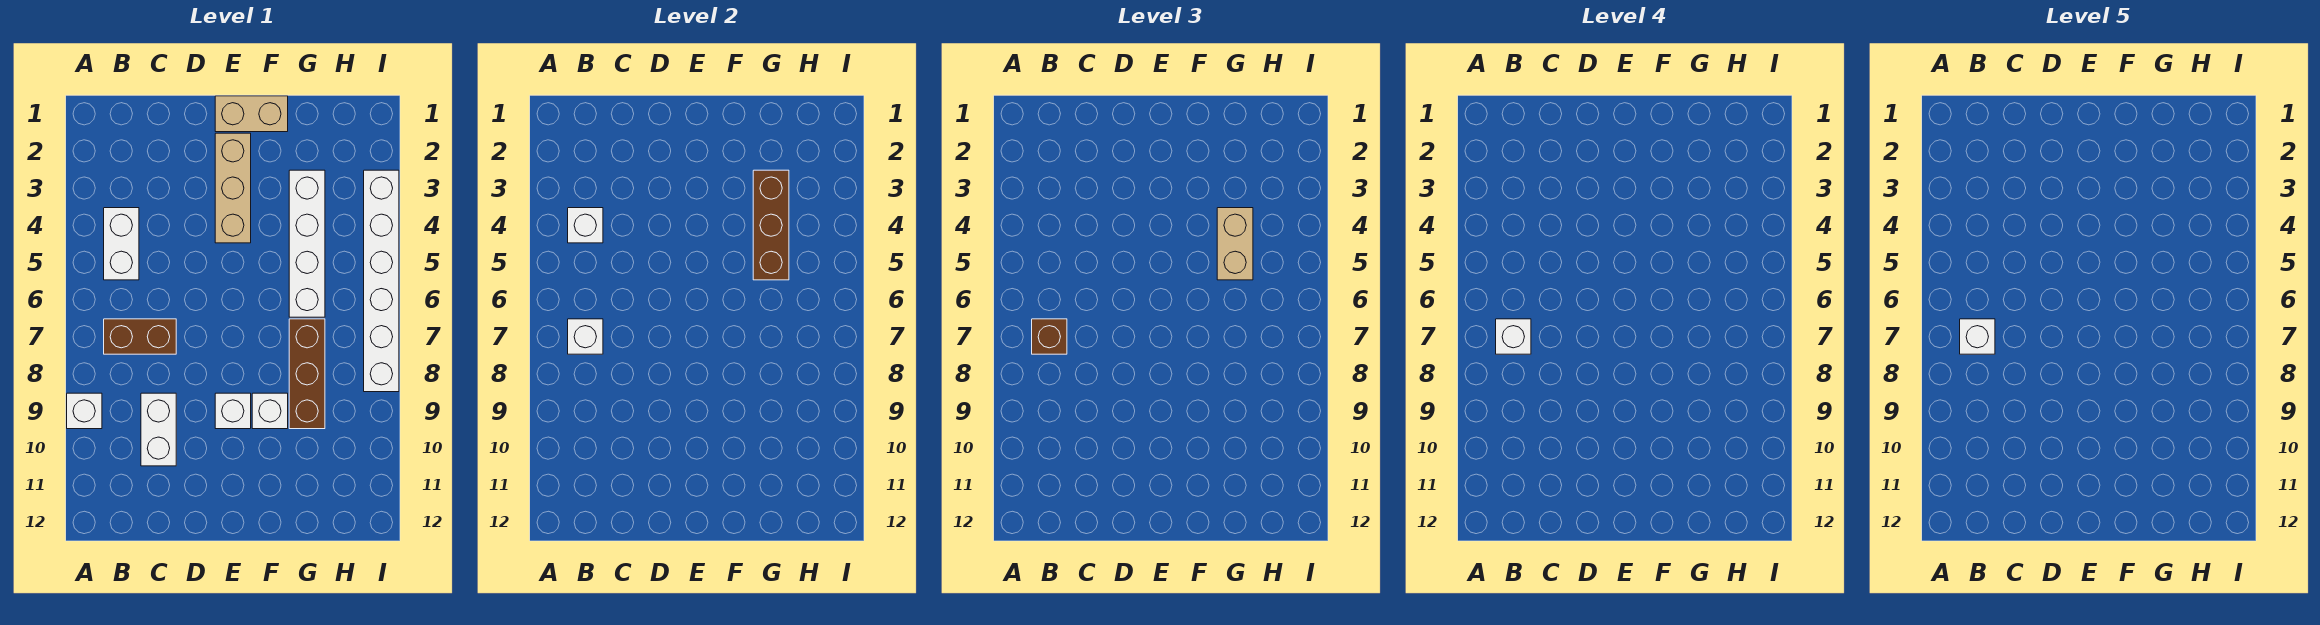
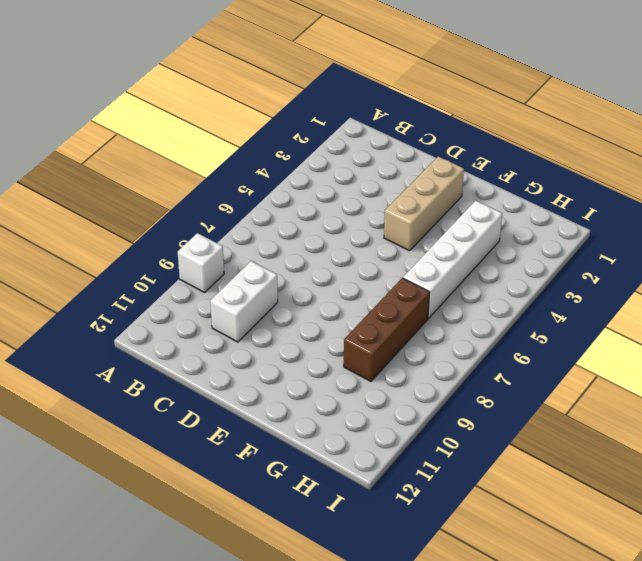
none -> white 1x2 brick [104,208,139,280]
none -> brown 1x2 brick [104,319,176,354]
none -> tan 1x2 brick [215,96,288,132]

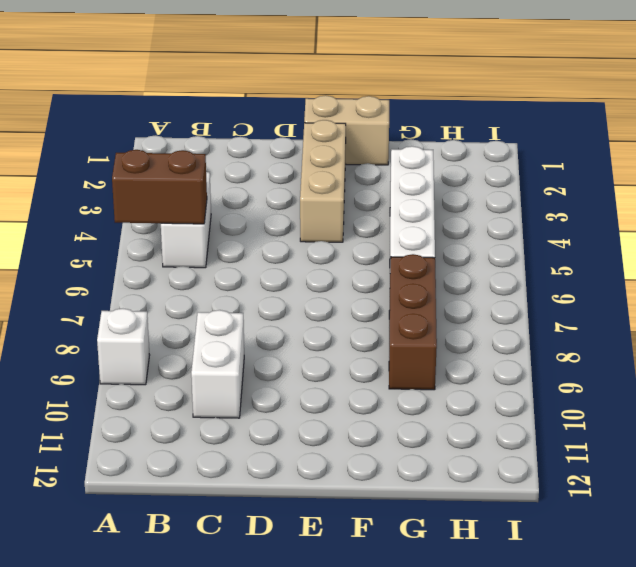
brown 1x2 brick [112,150,207,224] -> brown 1x2 brick moved to [104,319,176,354]
none -> white 1x1 brick [215,393,251,429]
none -> white 1x1 brick [252,393,288,429]
none -> white 1x6 brick [364,170,399,392]

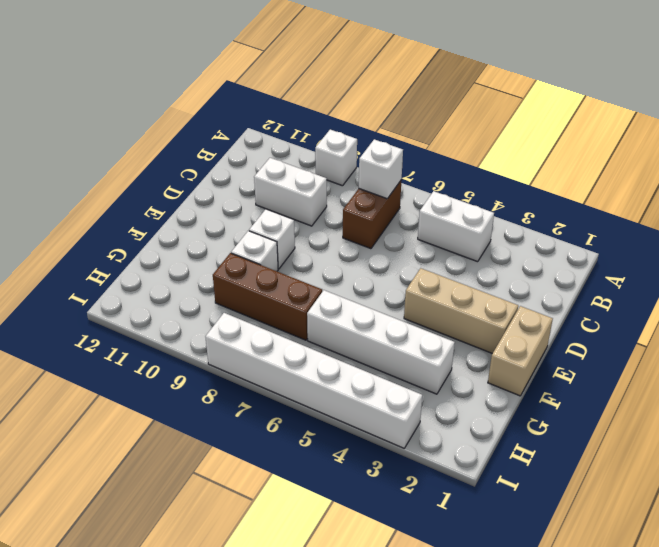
none -> white 1x1 brick [568,208,603,243]
none -> brown 1x3 brick [753,170,789,280]
none -> brown 1x1 brick [1032,319,1067,354]

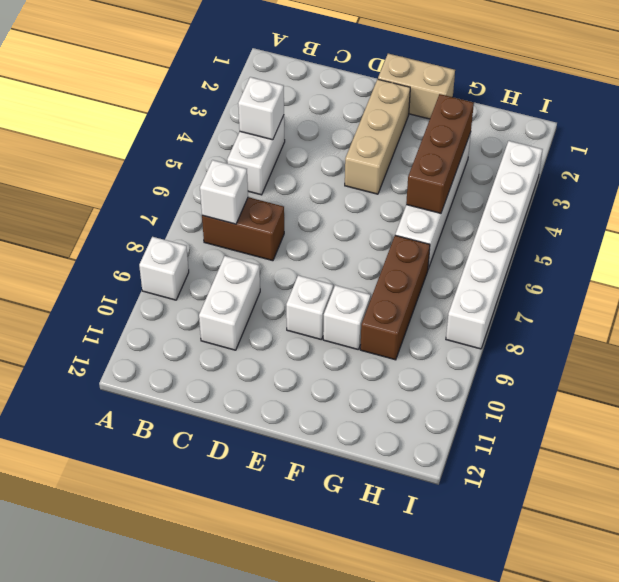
none -> brown 1x1 brick [1032,319,1067,354]
none -> tan 1x2 brick [1217,208,1253,280]
none -> white 1x1 brick [1496,319,1531,354]

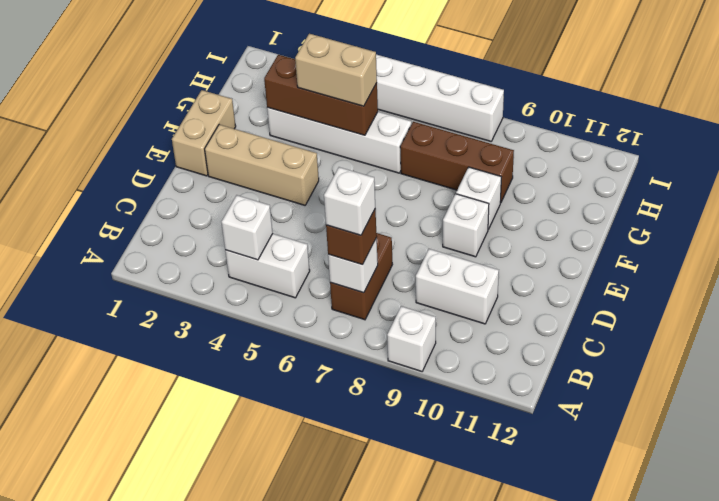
none -> white 1x1 brick [1960,319,1995,354]

